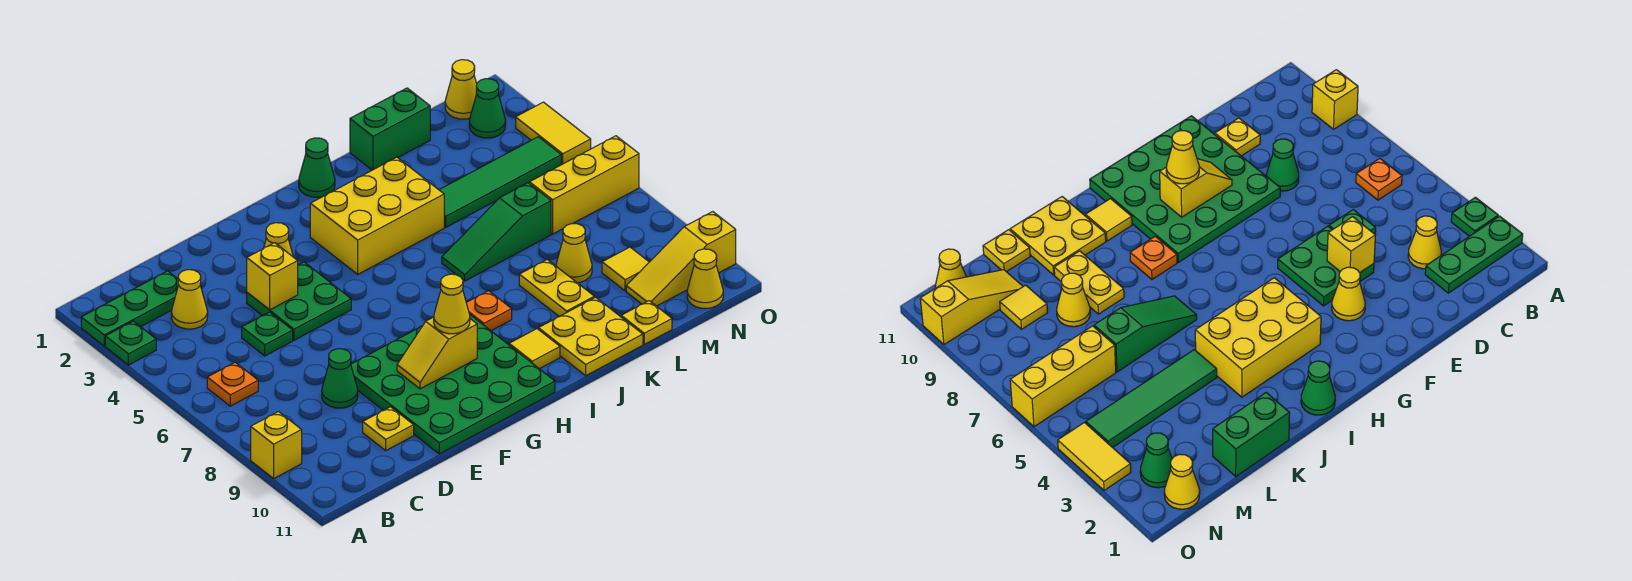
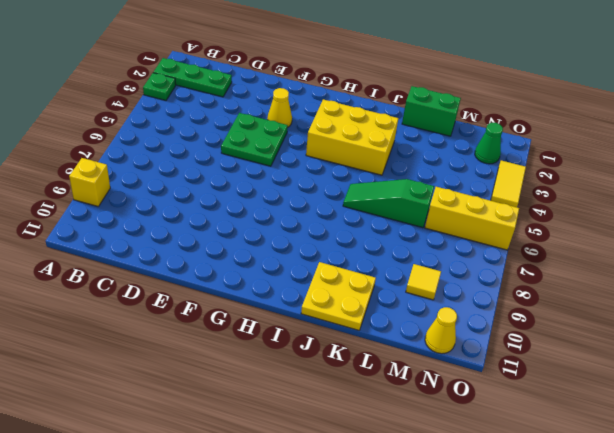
none -> orange 1x1 plate [207,362,258,406]
none -> yellow 1x1 cone [171,270,208,329]
none -> green 1x1 plate [242,312,293,356]
none -> green 1x1 cone [322,349,358,408]

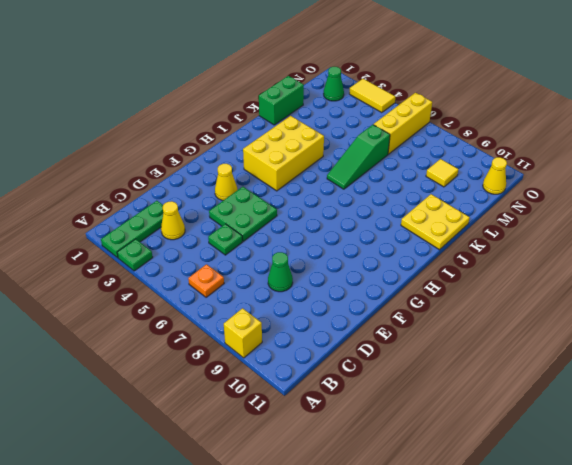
none -> yellow 1x1 plate [363,407,414,450]
none -> green 4x4 plate [351,315,555,454]
none -> green 1x1 cone [299,138,335,197]
none -> orange 1x1 plate [466,291,512,331]

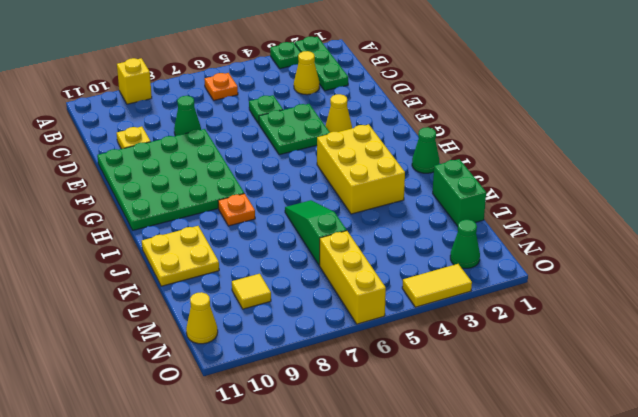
none -> yellow 1x1 tile [509,329,560,369]
none -> green 1x4 tile [439,137,562,227]
none -> yellow 1x2 plate [519,259,595,317]
none -> yellow 1x1 cone [556,224,592,283]

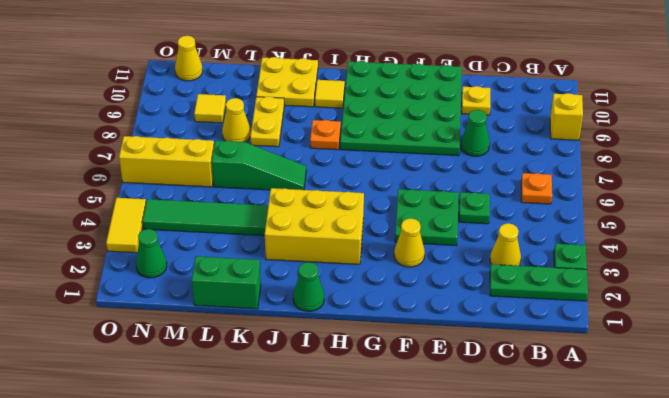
none -> yellow 1x1 plate [621,301,672,344]
none -> yellow 1x3 slope [626,212,736,306]
none -> yellow 1x1 cone [445,60,477,119]
none -> yellow 1x1 brick [247,243,298,310]

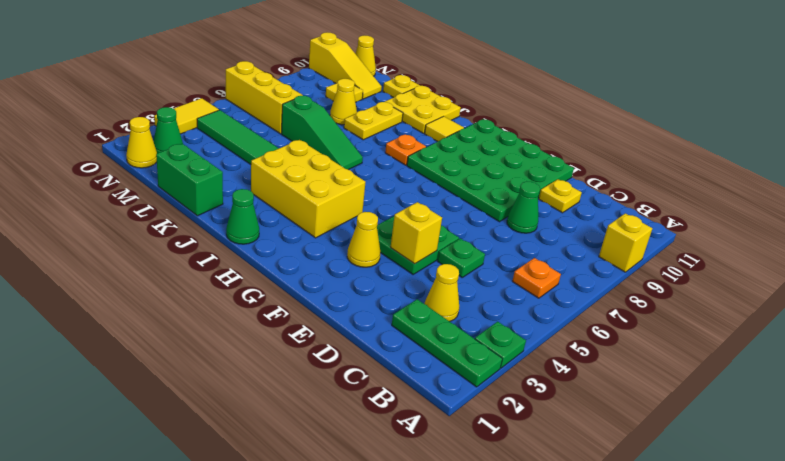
none -> yellow 1x2 slope [397,317,477,389]
none -> yellow 1x1 cone [434,274,470,334]

